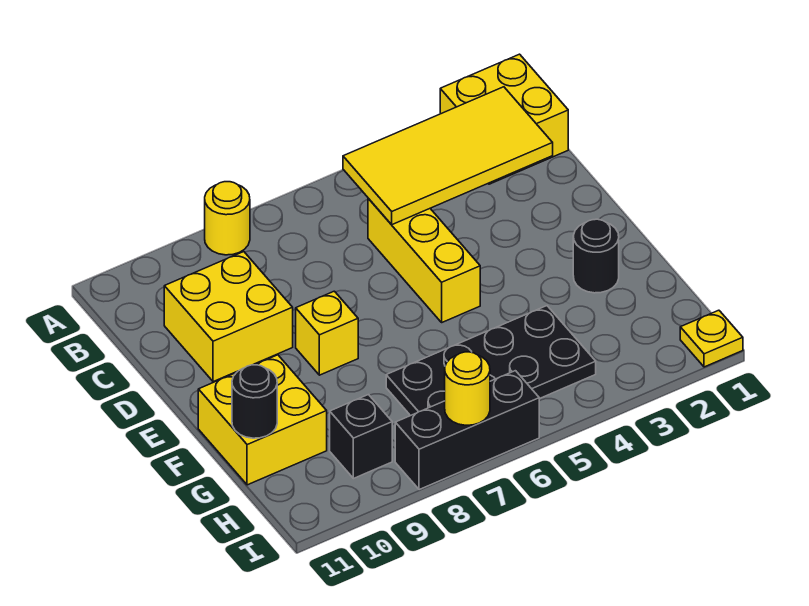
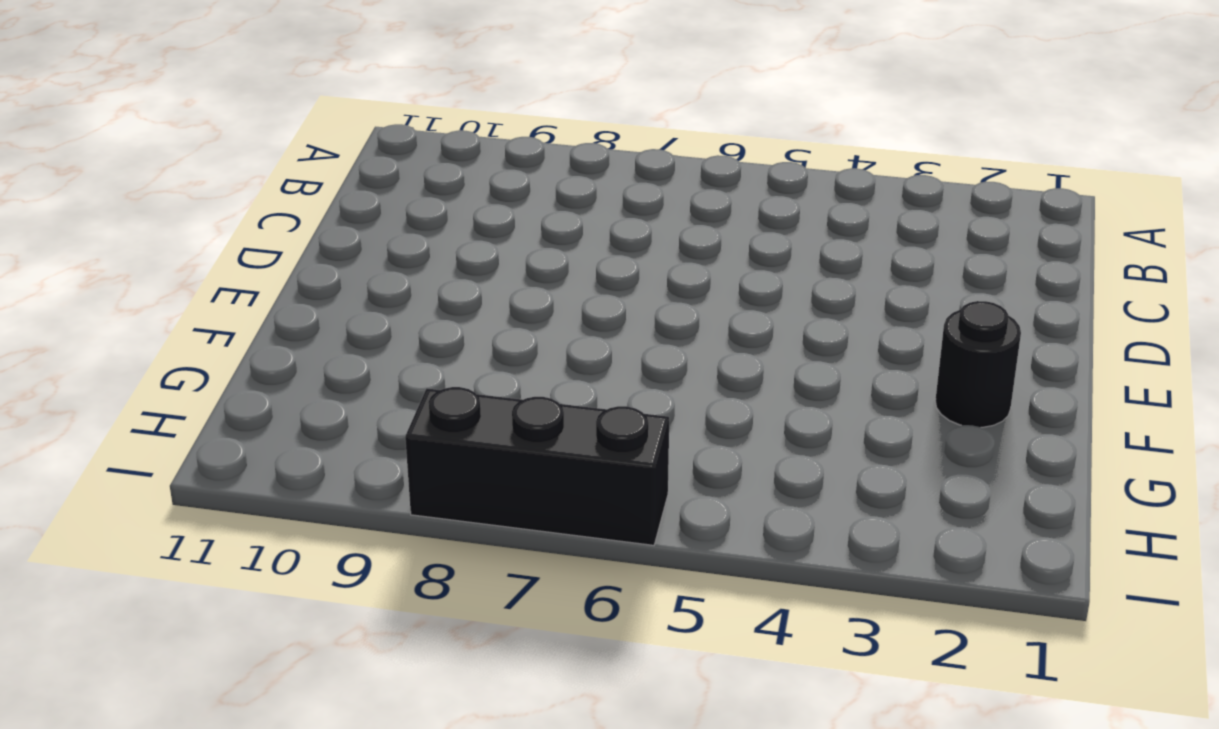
none -> yellow 2x2 brick [440,54,568,184]
none -> yellow 1x1 round brick [205,182,250,255]
none -> yellow 1x3 brick [368,198,480,322]

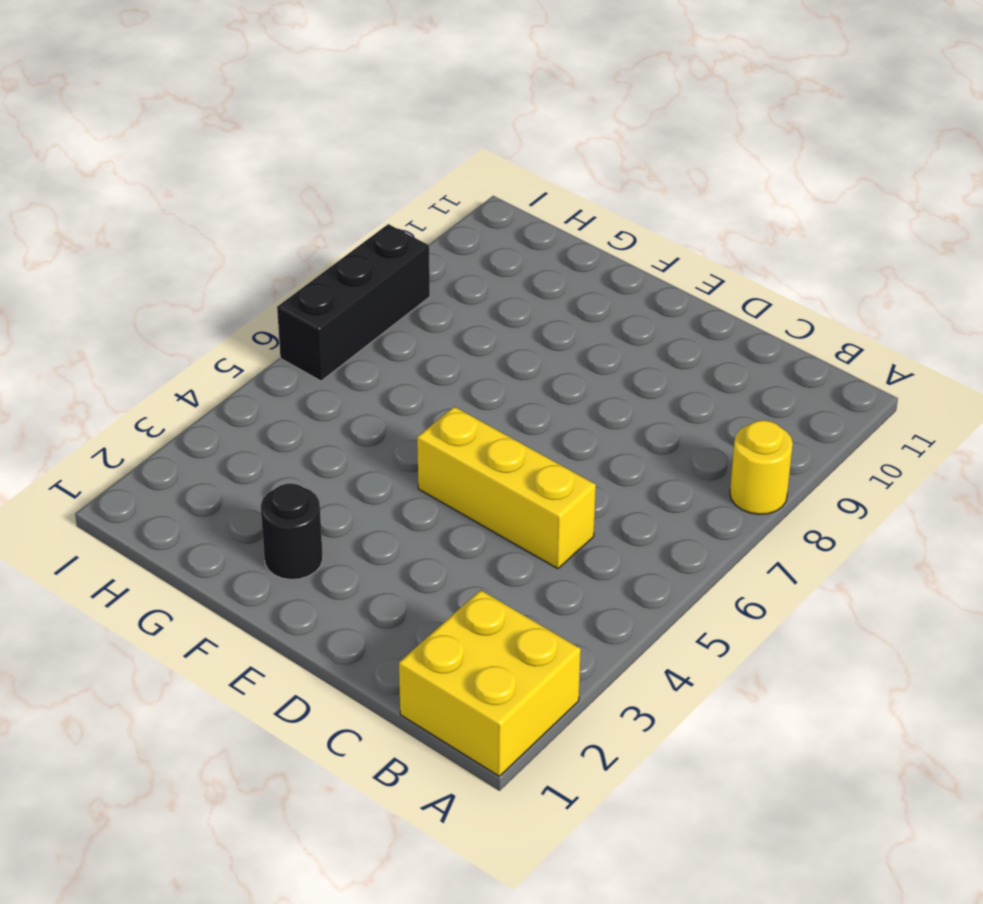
none -> yellow 2x2 brick [164,252,293,382]
none -> yellow 1x1 brick [296,291,358,375]
none -> yellow 2x2 brick [198,355,327,485]

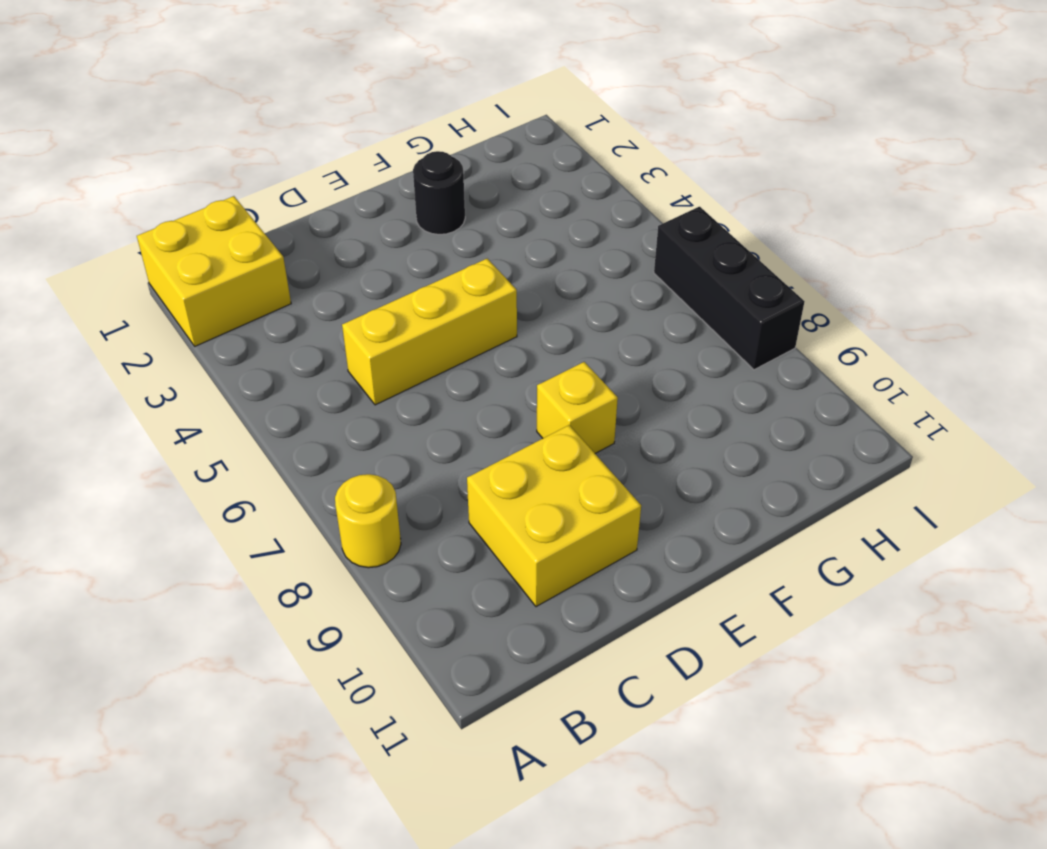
none -> yellow 2x2 brick [198,355,327,485]
none -> black 2x4 plate [386,306,596,416]
none -> black 1x1 brick [330,395,392,479]

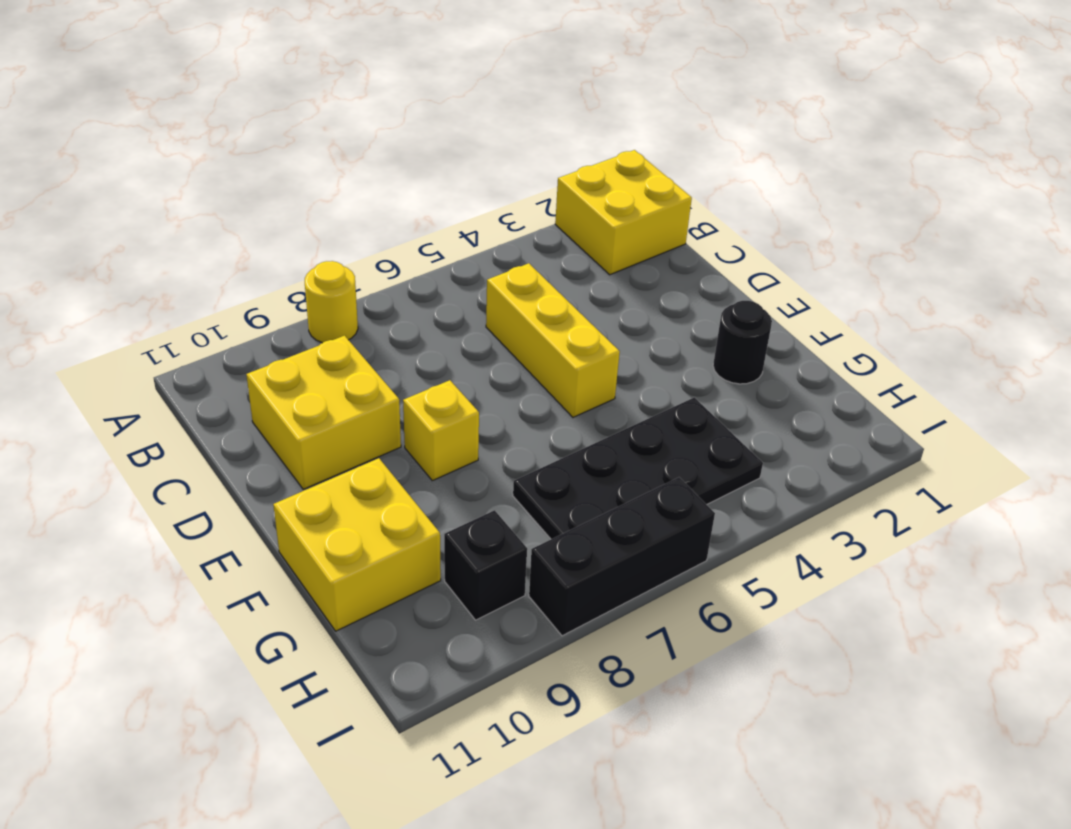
none -> yellow 1x1 plate [680,310,743,367]
none -> yellow 2x4 tile [343,87,553,225]
none -> black 1x1 round brick [232,365,277,438]

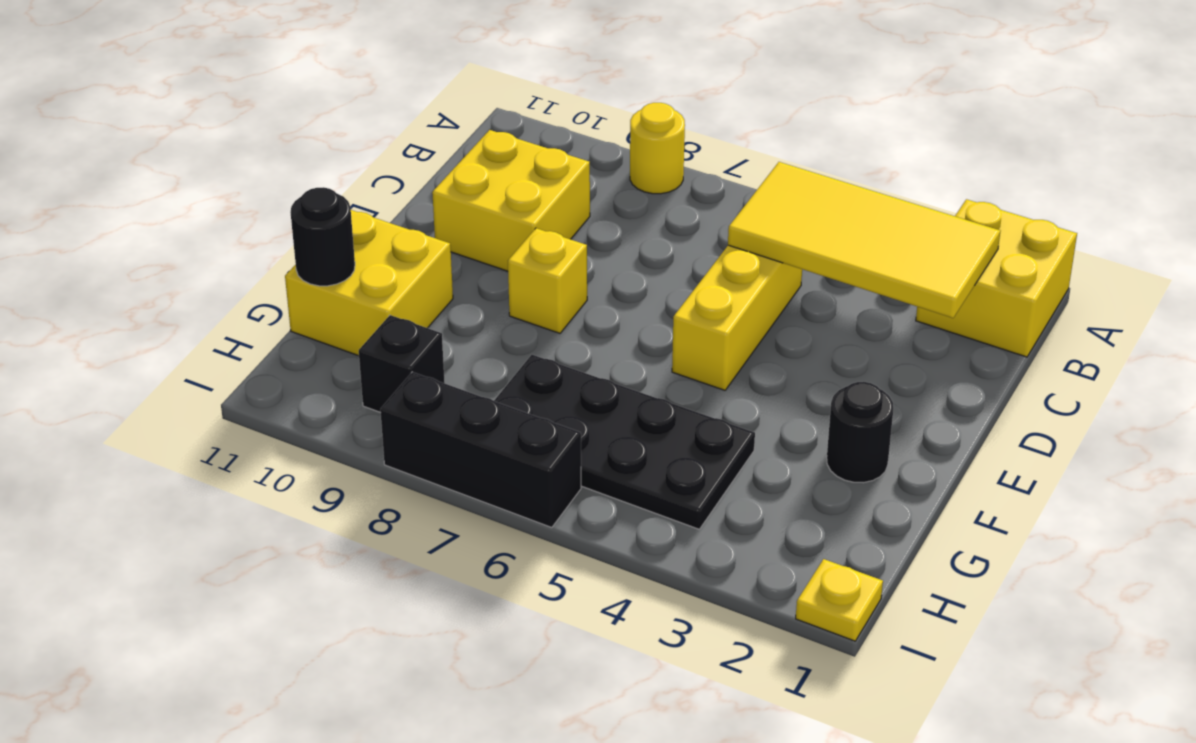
none -> yellow 1x1 round brick [445,352,490,425]

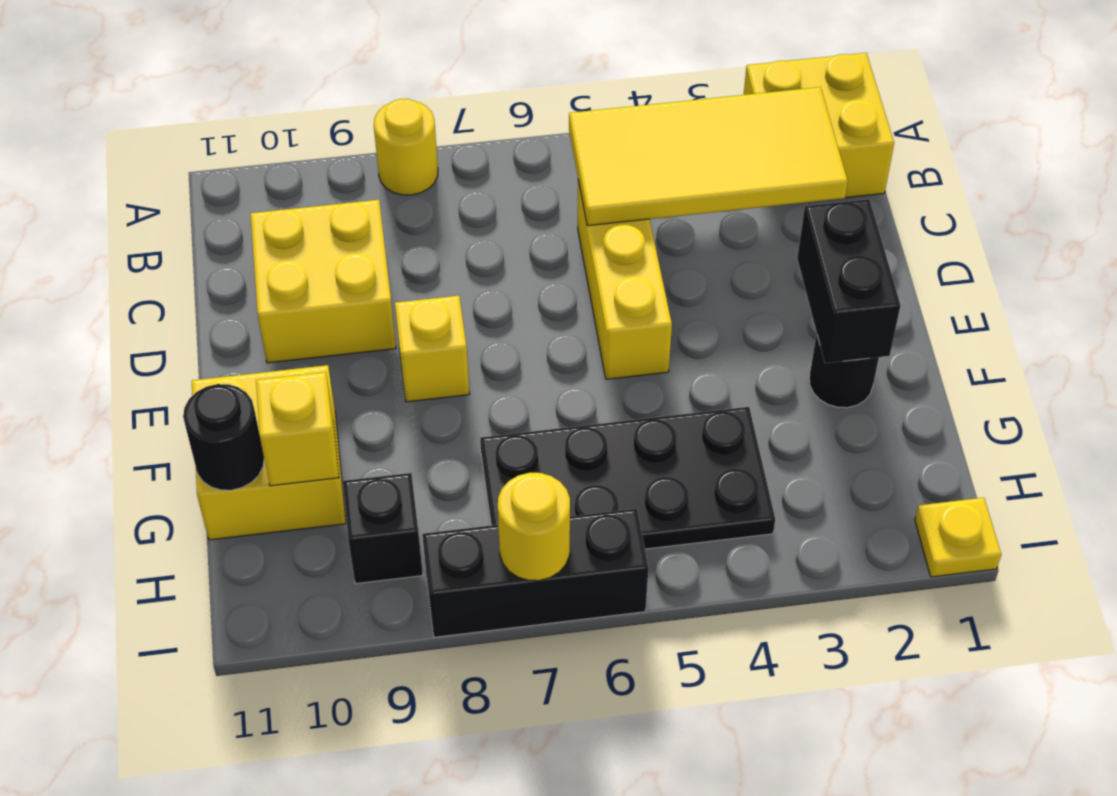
black 1x2 brick [797,199,900,363] -> none
yellow 1x1 brick [256,372,339,486] -> none

